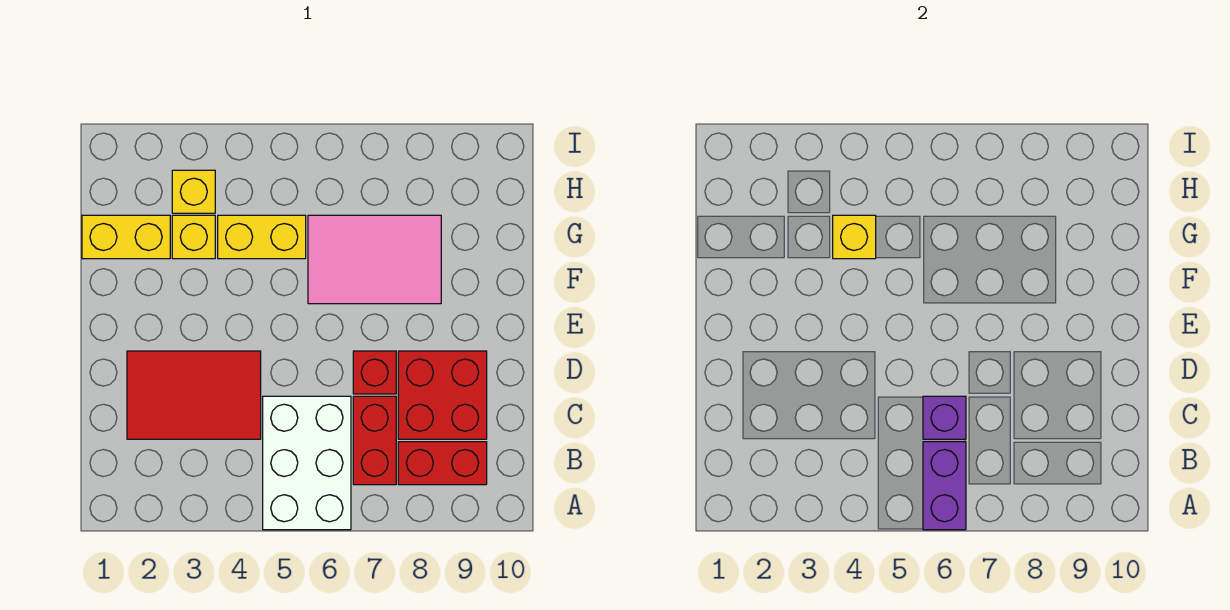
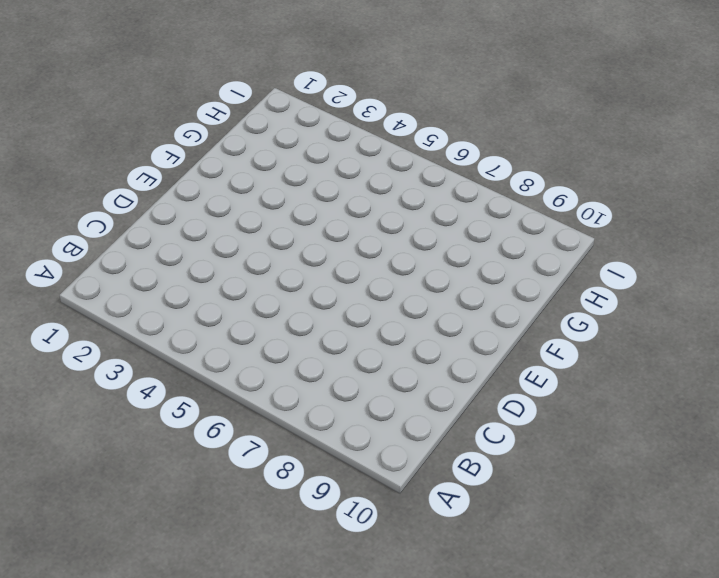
none -> white 2x3 brick [263,396,351,530]
none -> red 1x2 brick [353,396,396,485]
none -> red 1x2 brick [398,442,487,485]

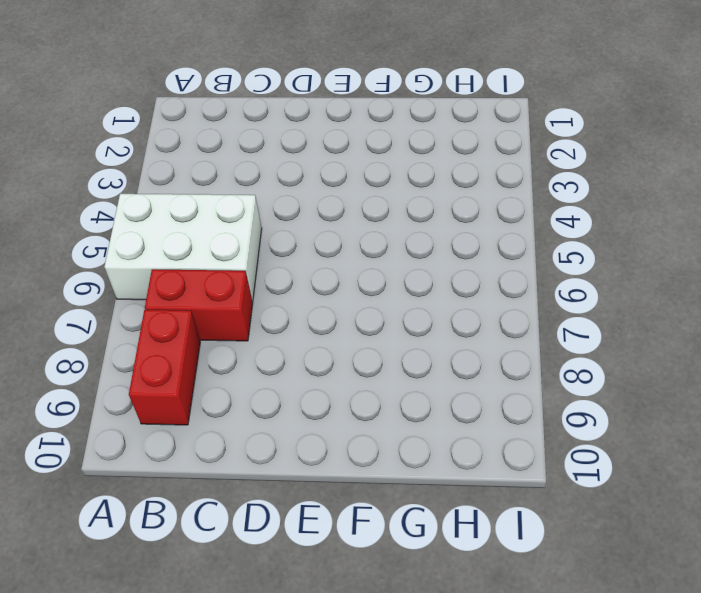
none -> red 2x3 tile [127,351,261,439]
none -> red 2x2 brick [398,351,487,439]
none -> red 1x1 brick [353,351,396,394]

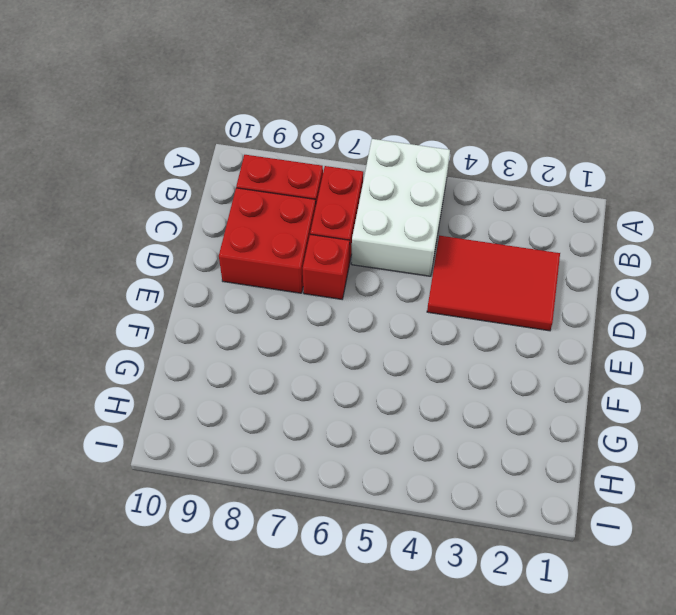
none -> pink 2x3 tile [308,215,441,304]
none -> yellow 1x2 brick [82,215,170,259]
none -> yellow 1x1 brick [172,215,215,259]

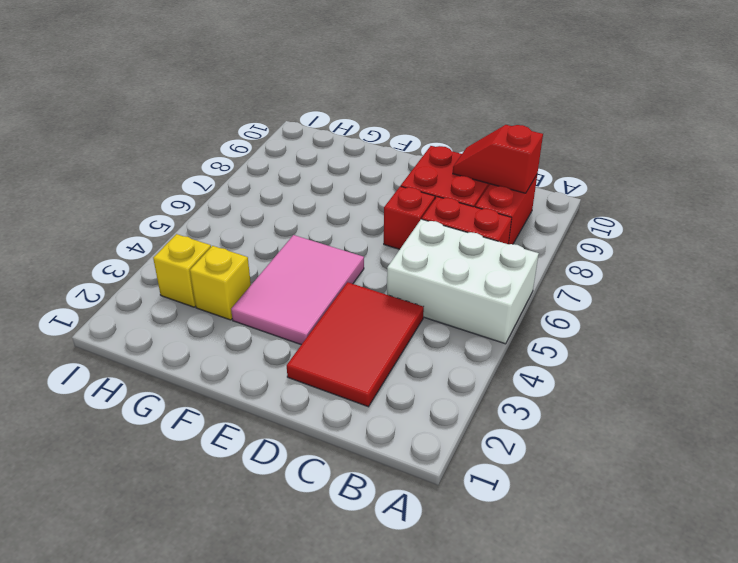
red 1x2 slope [453,125,543,193] -> none
pink 2x3 tile [231,235,364,345] -> pink 2x3 tile moved to [308,215,441,304]
none -> yellow 1x2 brick [82,215,170,259]
none -> yellow 1x2 brick [218,215,306,259]
none -> purple 1x2 brick [923,442,966,530]

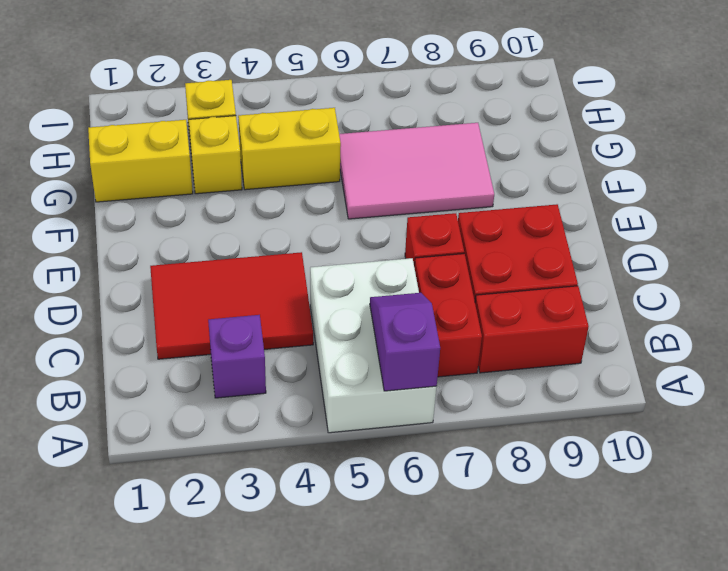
purple 1x2 slope [370,293,440,391] -> purple 1x2 brick [923,442,966,530]
purple 1x1 brick [208,315,266,398] -> purple 1x1 brick moved to [923,396,966,439]
none -> yellow 1x1 brick [833,215,876,259]

